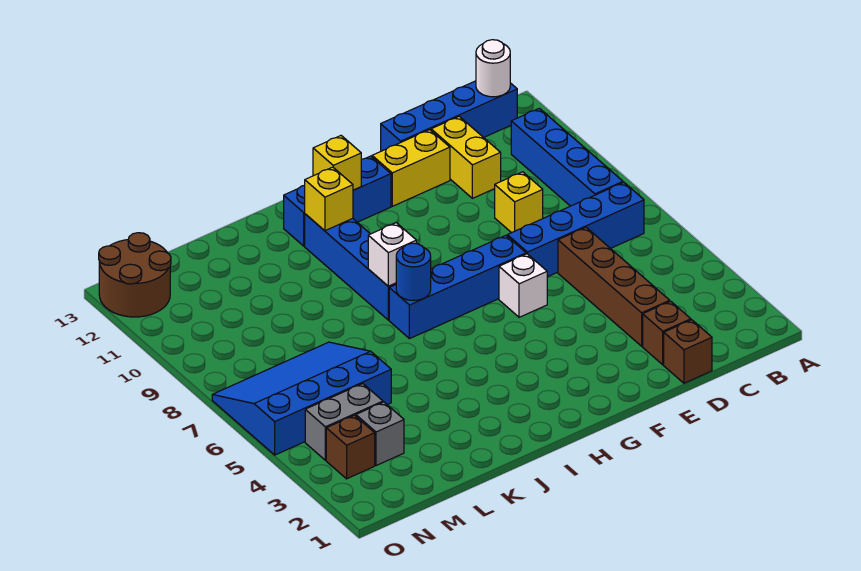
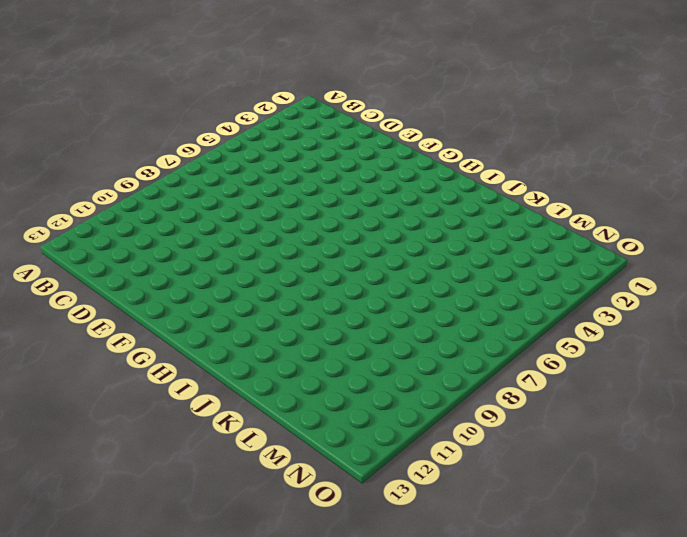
none -> blue 1x4 brick [507,182,644,277]
none -> blue 1x4 brick [511,108,623,206]
none -> blue 1x4 brick [381,81,517,151]

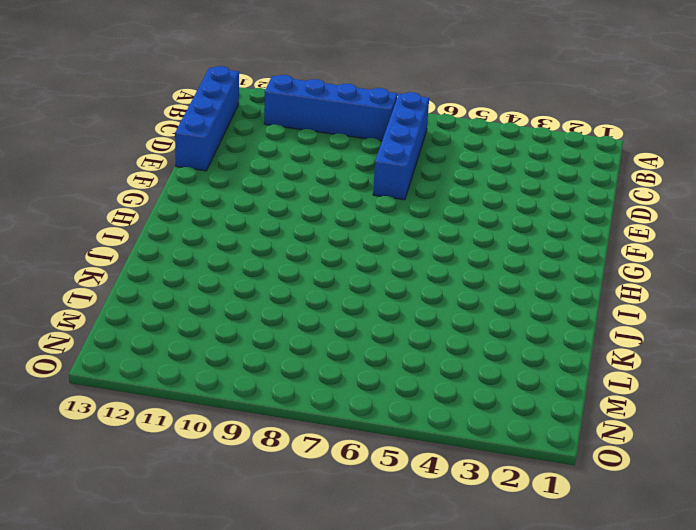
none -> brown 1x1 brick [664,320,712,383]
none -> brown 1x1 brick [643,301,691,365]
none -> brown 1x4 brick [558,227,670,346]

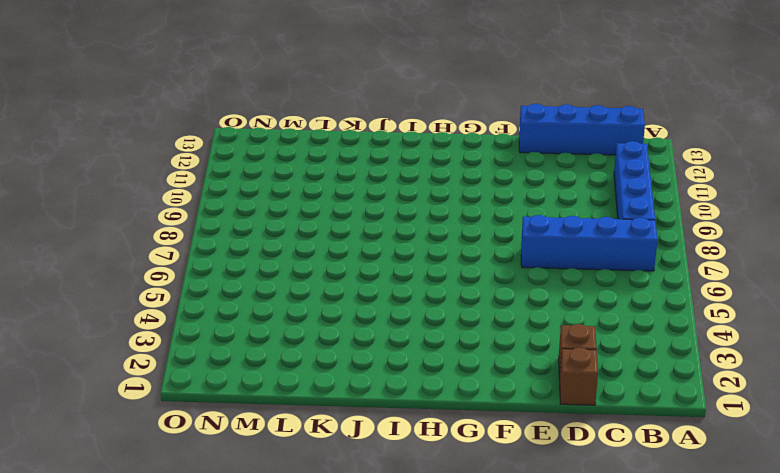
none -> brown 1x4 brick [558,227,670,346]
none -> yellow 1x1 brick [495,172,543,233]
none -> yellow 1x2 brick [431,116,501,198]

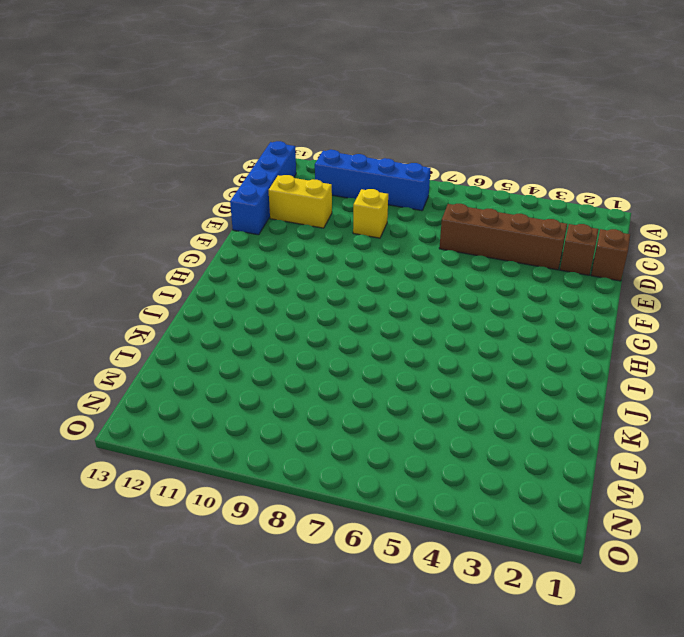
none -> blue 1x4 brick [507,182,644,277]
none -> yellow 1x2 brick [372,130,450,206]
none -> white 1x1 brick [499,254,547,317]

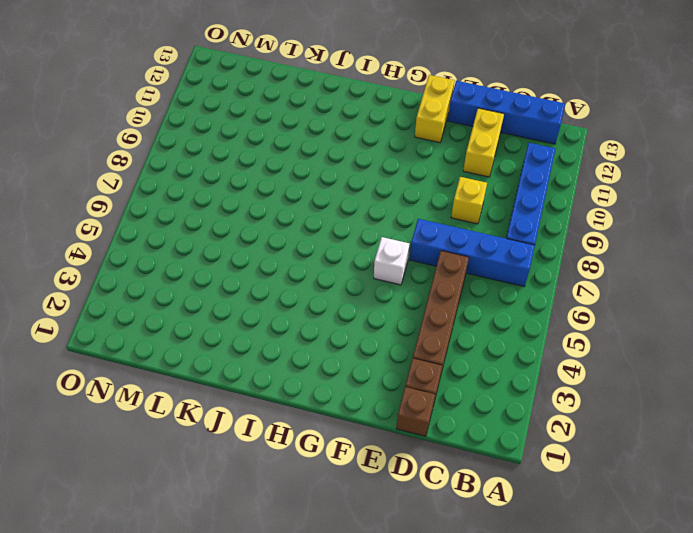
yellow 1x2 brick [415,75,455,143] -> yellow 1x2 brick turned to [372,130,450,206]
none -> blue 1x4 brick [389,235,526,339]
none -> blue 1x3 brick [284,156,391,246]
none -> blue 1x4 brick [305,214,396,320]

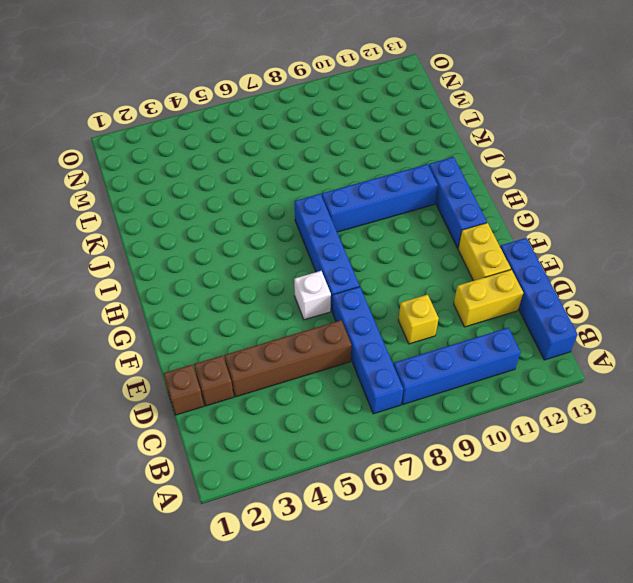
none -> blue 3x4 slope [212,342,391,455]
none -> grey 1x1 brick [356,402,404,466]
none -> grey 1x2 brick [305,384,383,460]

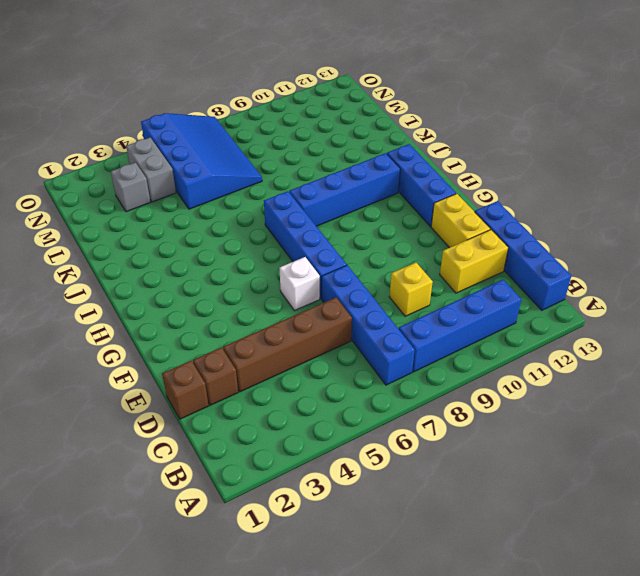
none -> brown 1x1 brick [326,415,375,479]
none -> brown 2x2 round brick [99,233,171,317]
none -> white 1x1 round brick [476,40,510,97]

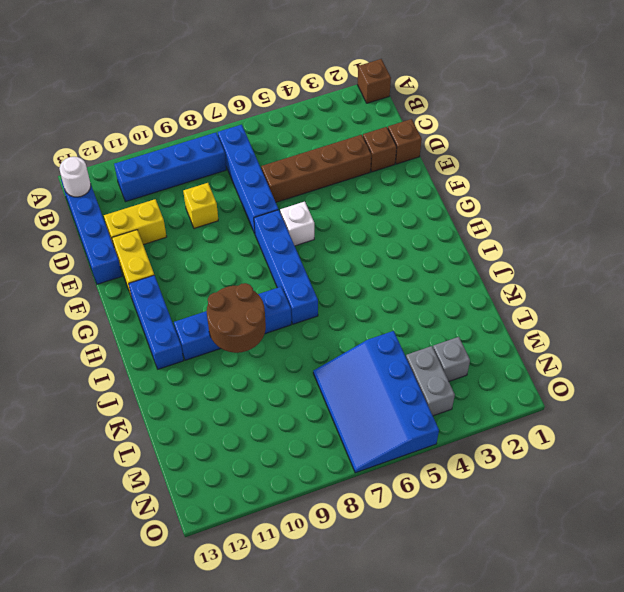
brown 1x1 brick [357,59,391,103] -> brown 1x1 brick moved to [326,415,375,479]
brown 2x2 round brick [207,283,266,353] -> brown 2x2 round brick moved to [99,233,171,317]
none -> yellow 1x1 brick [313,136,361,190]
none -> blue 1x1 round brick [396,243,431,301]
none -> white 1x1 brick [368,223,416,286]

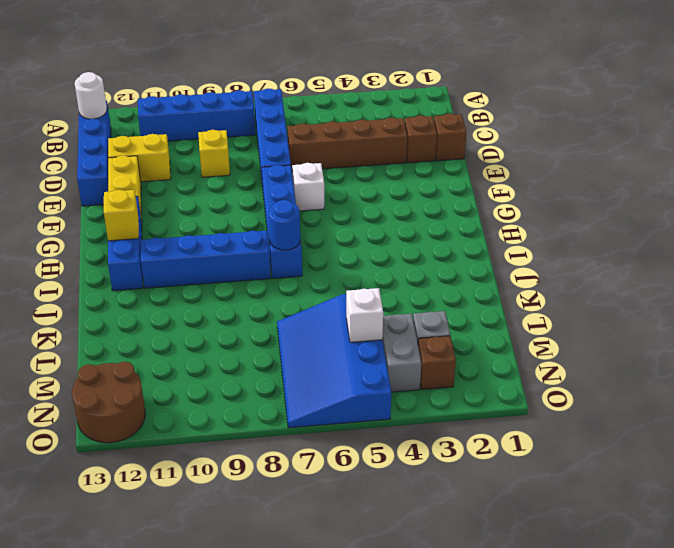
white 1x1 brick [346,288,383,342] -> white 1x1 brick moved to [368,223,416,286]
none -> yellow 1x1 brick [305,167,353,231]

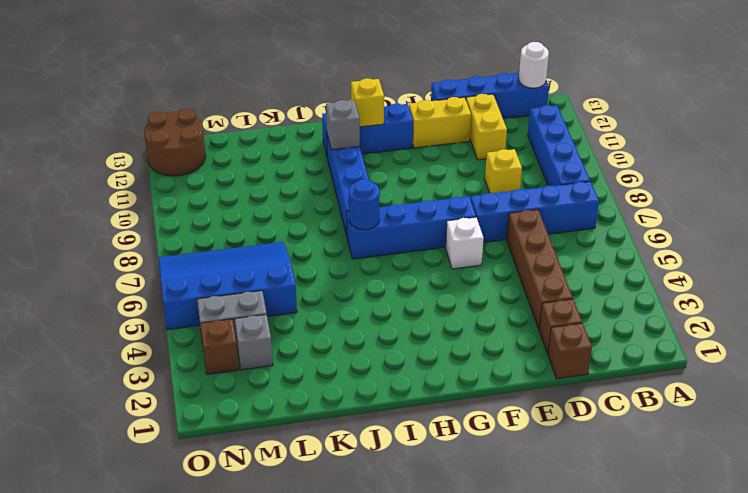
grey 1x1 brick [326,100,360,150] -> yellow 1x1 brick [305,167,353,231]
none -> white 1x1 brick [368,223,416,286]

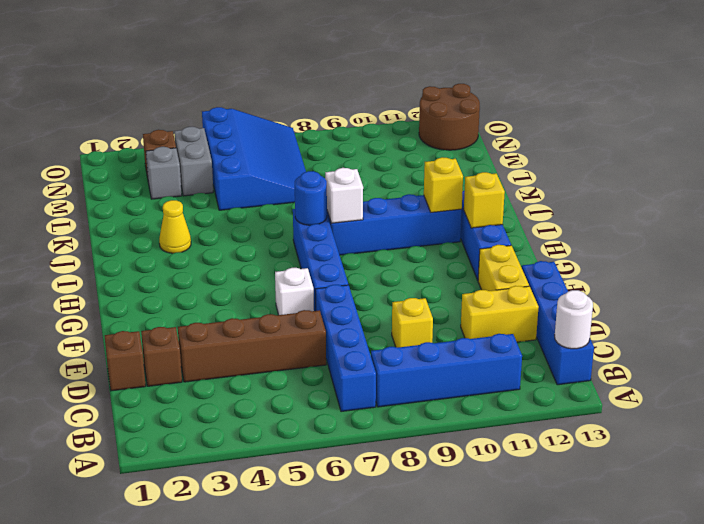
yellow 1x1 cone [159,200,191,253] -> none

